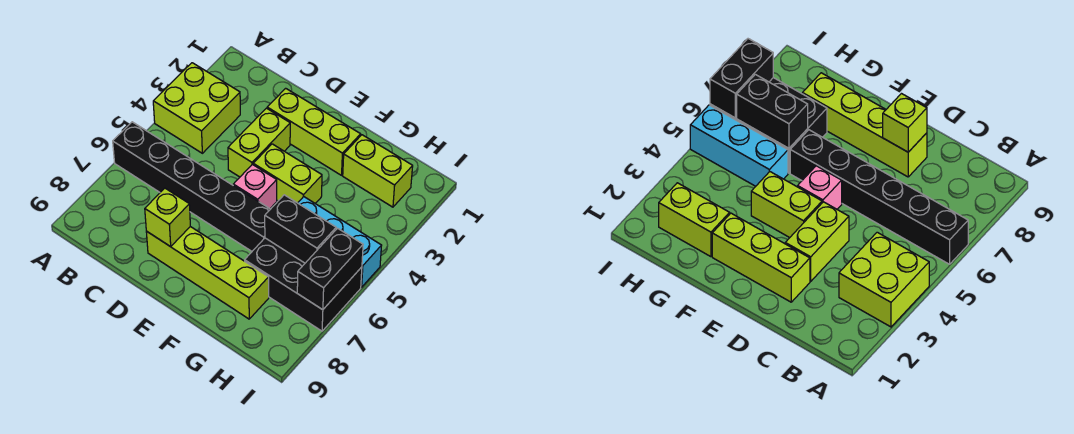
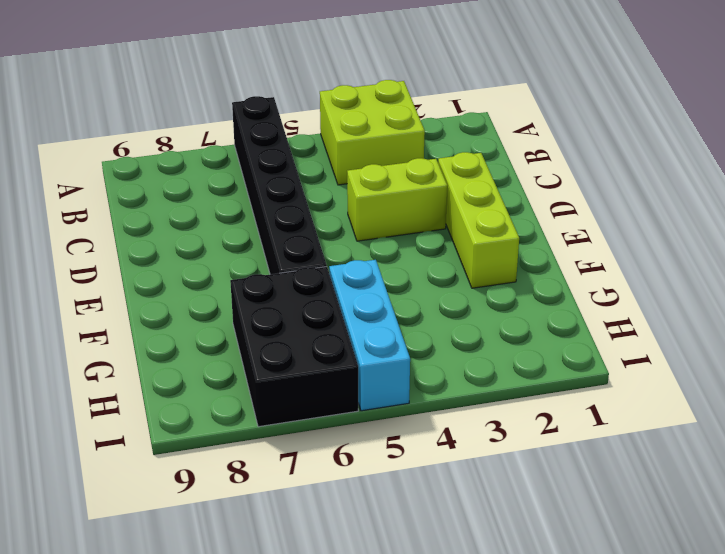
none -> lime 1x4 brick [146,227,269,319]
none -> lime 1x2 brick [253,144,322,204]
none -> pink 1x1 brick [233,164,277,208]

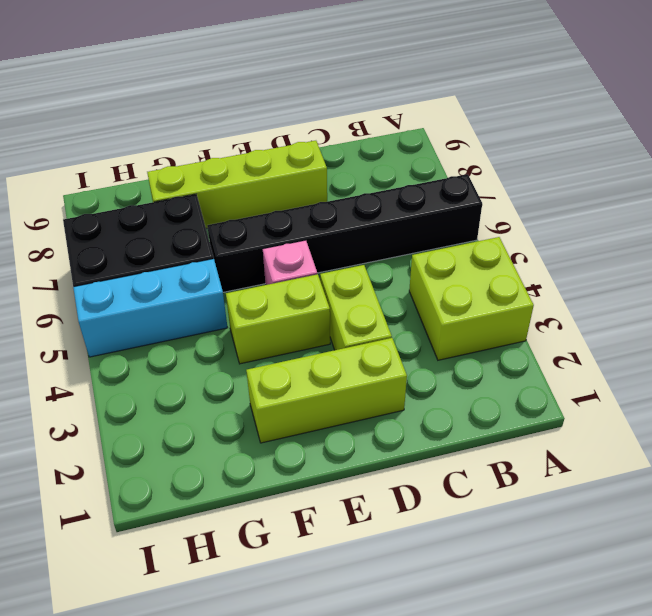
none -> lime 1x2 brick [343,135,413,207]
none -> lime 1x1 brick [145,188,190,247]
none -> black 1x2 brick [265,195,336,263]

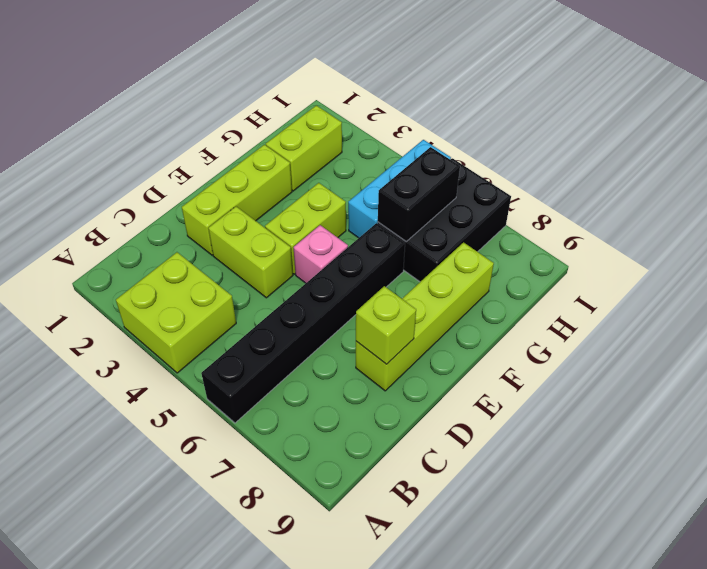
none -> black 1x2 brick [297,228,363,310]

